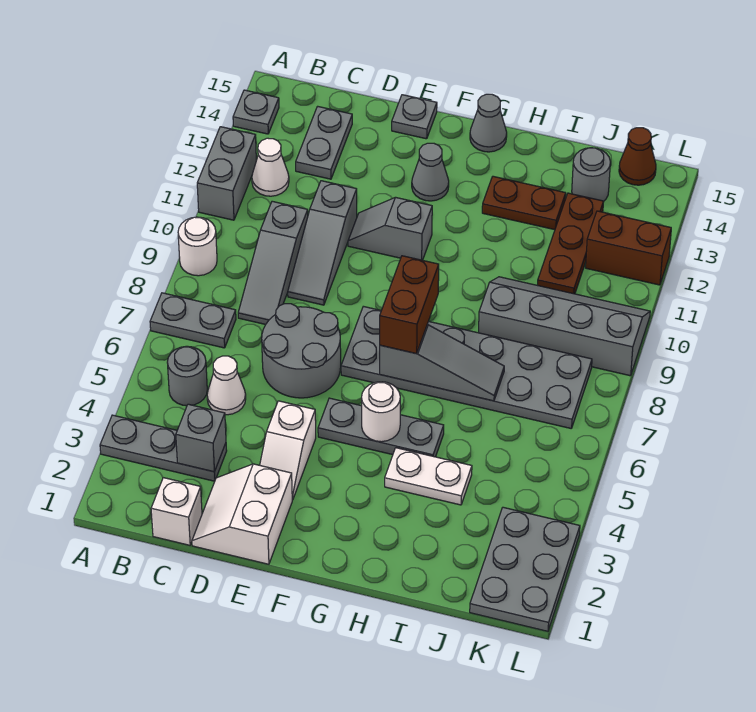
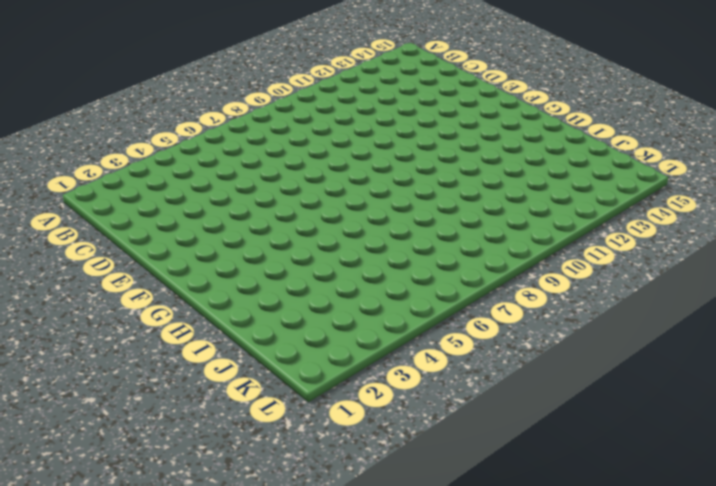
none -> grey 1x3 plate [100,415,227,481]
none -> grey 1x2 plate [150,293,236,348]
none -> white 1x1 round brick [178,217,217,276]
none -> grey 1x2 brick [197,127,256,220]

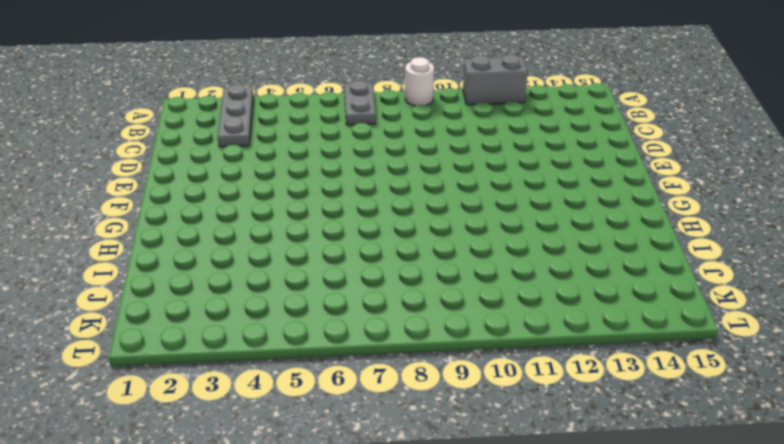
none -> grey 1x1 plate [233,90,279,134]
none -> grey 1x1 round brick [167,346,207,406]
none -> white 1x1 cone [252,138,289,196]
none -> white 1x1 brick [151,478,202,545]

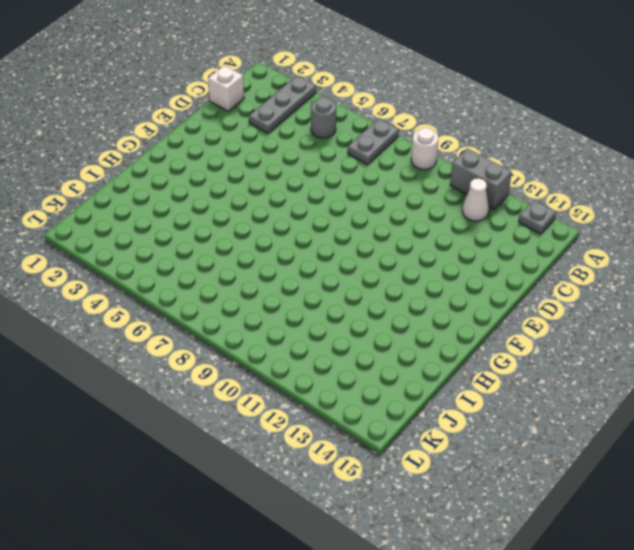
none -> white 1x1 cone [207,356,246,415]
none -> grey 1x3 slope [238,201,308,324]
none -> grey 1x2 plate [296,106,352,179]
none -> white 2x2 slope [192,464,292,564]

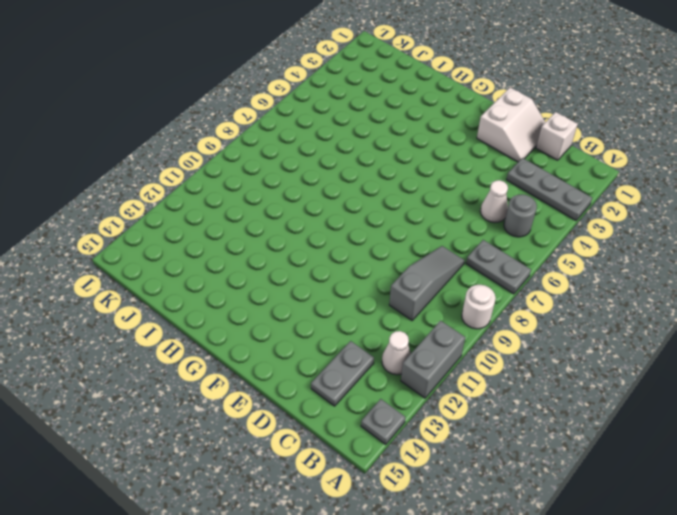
none -> grey 2x2 round brick [262,304,341,398]
none -> grey 1x3 slope [288,181,357,305]
none -> white 1x2 slope [260,401,316,500]
none -> grey 1x2 slope [348,197,432,260]

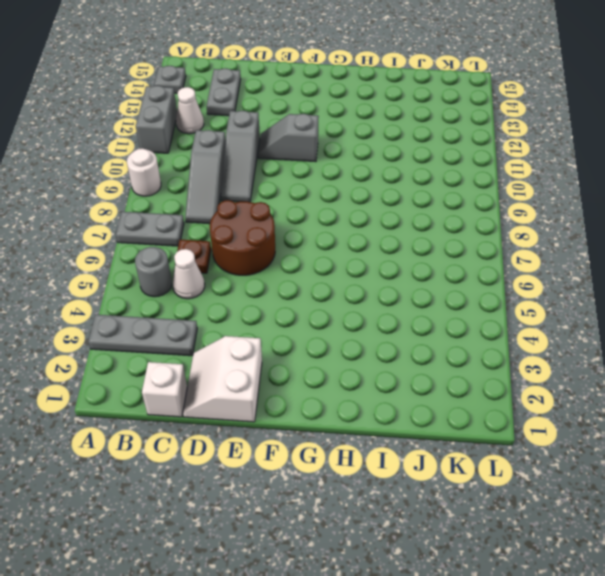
brown 1x1 plate [177,240,211,273] -> none
brown 2x2 round brick [210,200,275,275] -> grey 2x2 round brick [262,304,341,398]
none -> white 1x2 slope [260,401,316,500]
none -> grey 1x1 plate [392,95,437,139]
none -> grey 1x3 plate [318,398,444,457]
none -> grey 2x6 plate [341,306,592,428]

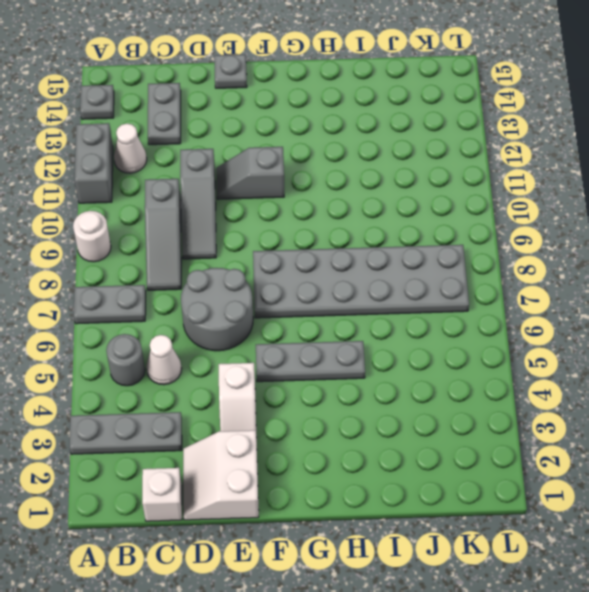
none -> grey 1x1 cone [412,143,449,201]
none -> grey 1x1 cone [470,94,507,152]
none -> white 1x2 plate [385,448,472,505]
none -> brown 1x2 plate [482,176,566,230]

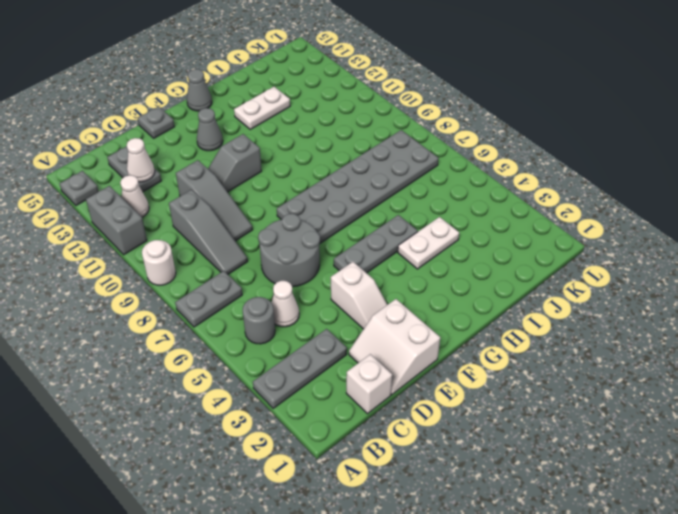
white 1x1 cone [127,138,155,182] -> none
white 1x2 plate [234,87,290,129] -> brown 1x2 plate [482,176,566,230]
none -> grey 2x4 slope [479,277,650,376]
none -> brown 1x3 plate [538,193,604,294]
none -> grey 1x1 round brick [572,148,610,201]
none -> grey 2x3 plate [470,507,580,631]

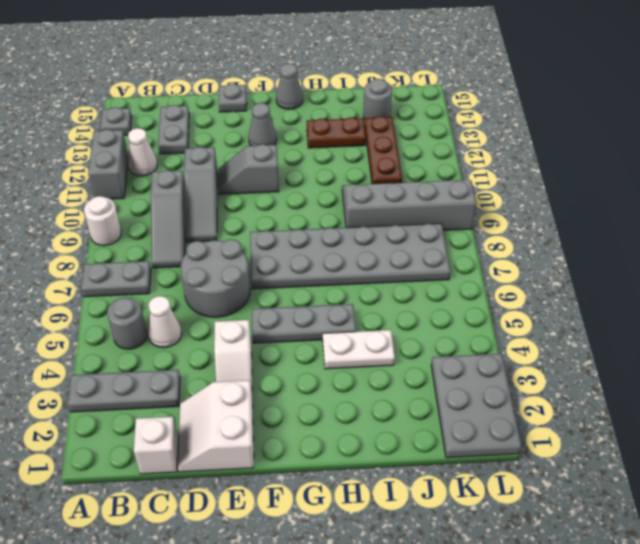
none -> brown 1x2 brick [586,211,671,285]
none -> brown 1x1 cone [619,128,656,185]
none -> grey 1x1 brick [176,404,226,472]
none -> white 1x1 round brick [362,382,400,442]

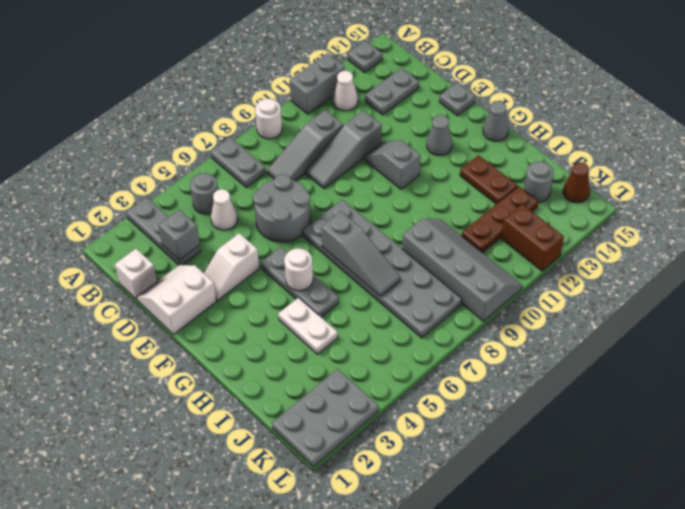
none -> brown 1x2 brick [380,256,439,354]

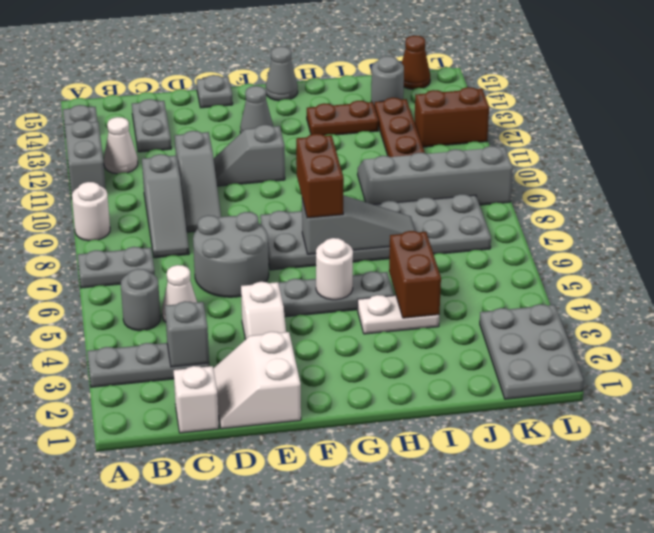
brown 1x2 brick [389,231,441,318] -> none

